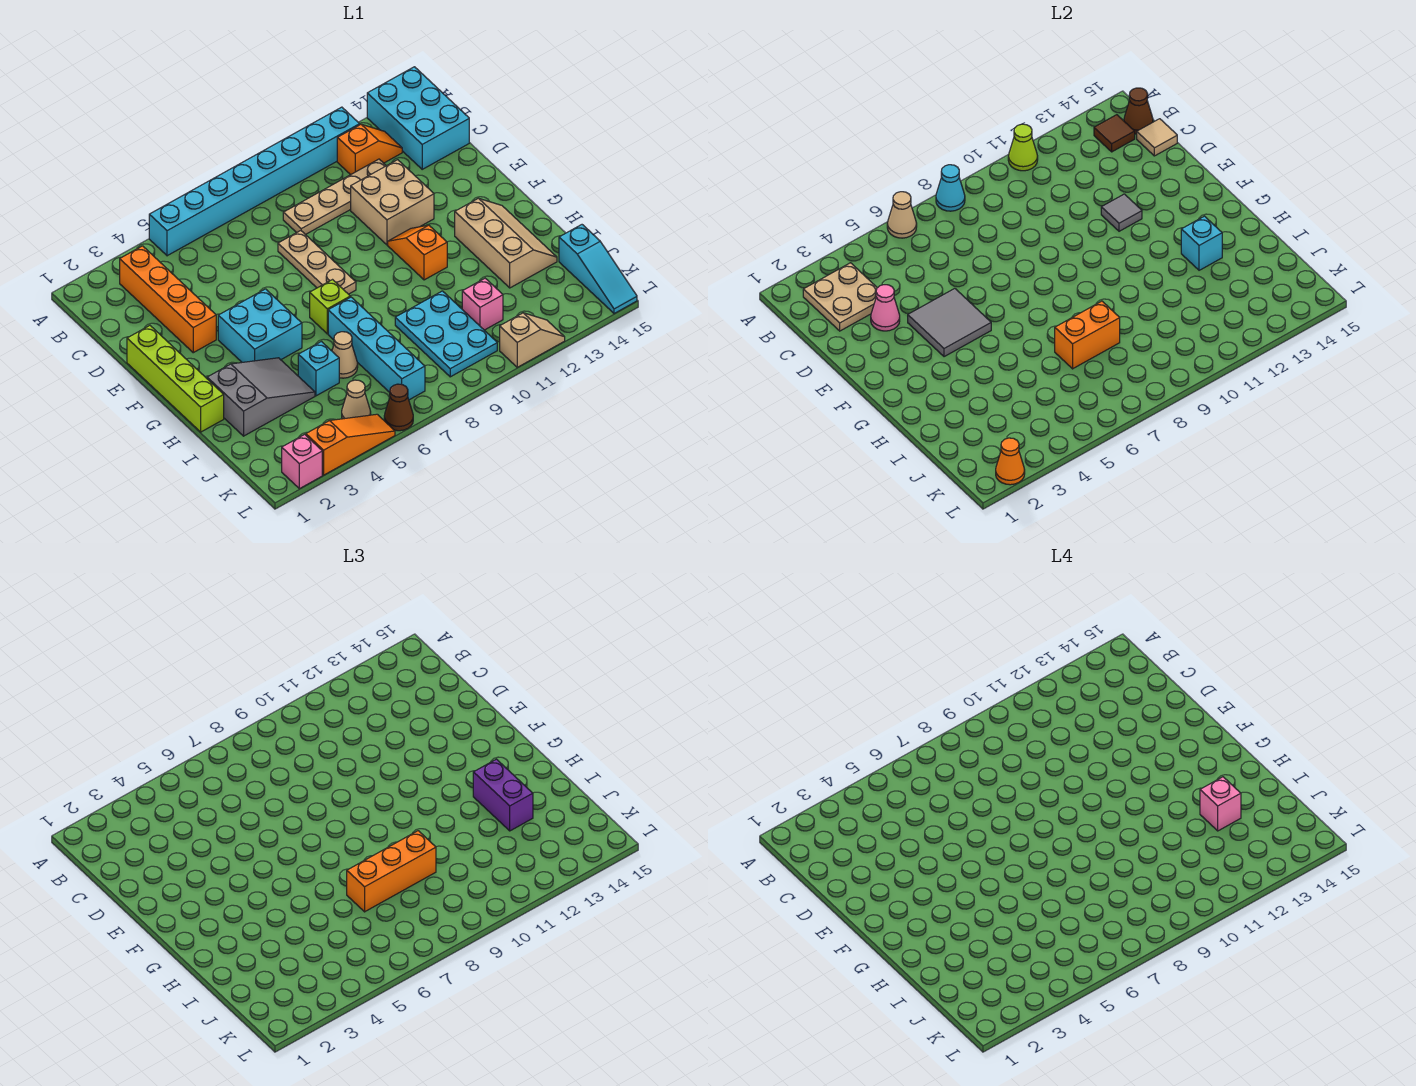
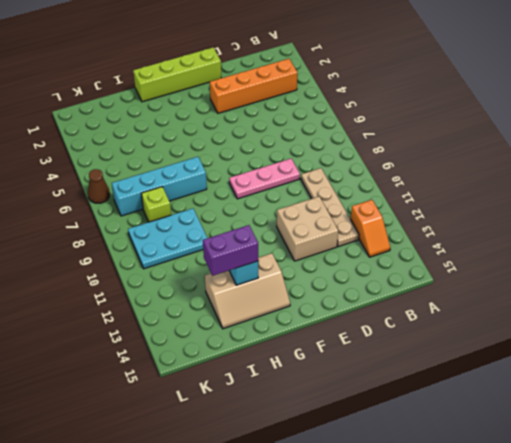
pink 1x3 plate [229,159,300,199] -> tan 1x3 plate [278,231,356,294]
lime 1x1 brick [141,187,171,222] -> lime 1x1 brick moved to [310,280,350,334]
none -> cyan 1x8 brick [149,107,360,256]
none -> cyan 2x3 brick [367,67,469,169]
none -> cyan 2x2 brick [218,289,302,362]
none -> orange 1x2 slope [388,225,447,280]

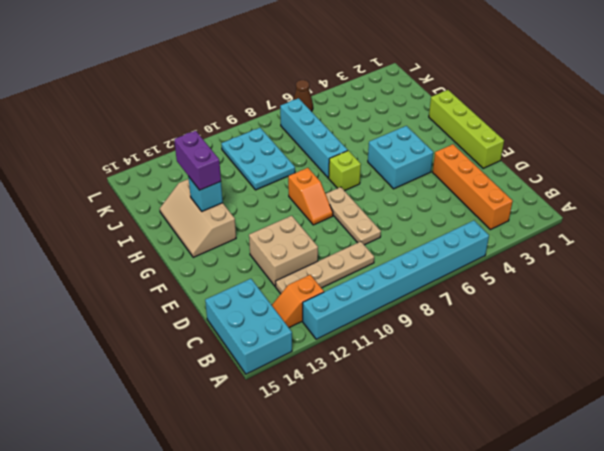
orange 1x2 slope [288,168,333,225] -> orange 1x2 slope moved to [388,225,447,280]
none -> grey 2x3 slope [207,358,315,436]
none -> cyan 1x1 brick [298,342,339,396]
none -> tan 1x1 cone [332,332,358,378]
none -> pink 1x1 brick [462,278,503,330]

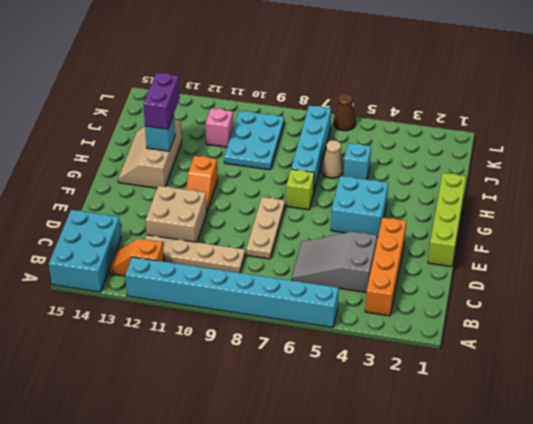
grey 2x3 slope [292,232,377,292] -> grey 2x3 slope moved to [207,358,315,436]
none -> cyan 1x3 slope [559,225,637,314]
none -> tan 1x1 cone [342,380,371,419]
none -> pink 1x1 brick [282,434,322,489]
none -> orange 1x3 slope [306,414,395,475]

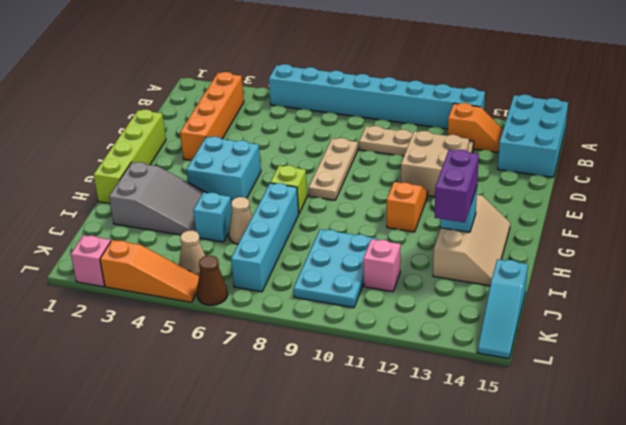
none -> tan 1x2 slope [500,313,565,367]
none -> tan 1x1 cone [887,192,917,238]
none -> cyan 1x1 cone [936,165,965,211]
none -> lime 1x1 cone [1008,124,1038,171]

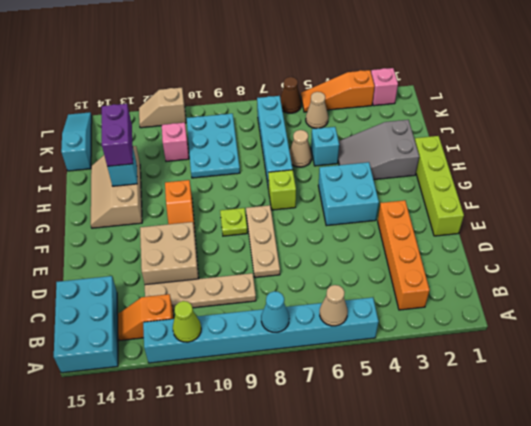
lime 1x1 plate [220,208,247,236] -> none
none -> tan 2x2 plate [803,263,877,331]
none -> brown 1x1 tile [1094,115,1135,152]
none -> brown 1x1 cone [1124,88,1153,134]
none -> tan 1x1 tile [1137,119,1177,156]

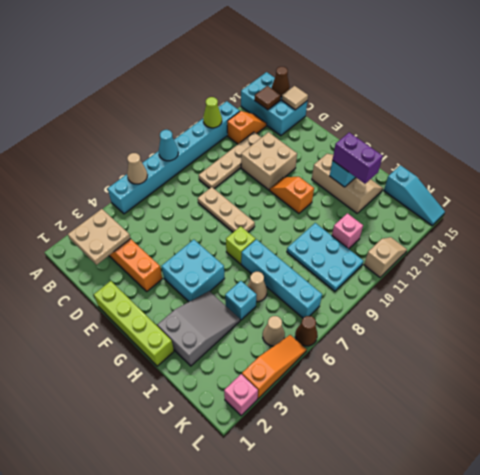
none -> pink 1x1 cone [871,285,900,331]
none -> grey 2x2 tile [908,288,991,357]
none -> grey 1x1 tile [1101,194,1142,231]
none -> orange 1x2 brick [1055,301,1120,369]

